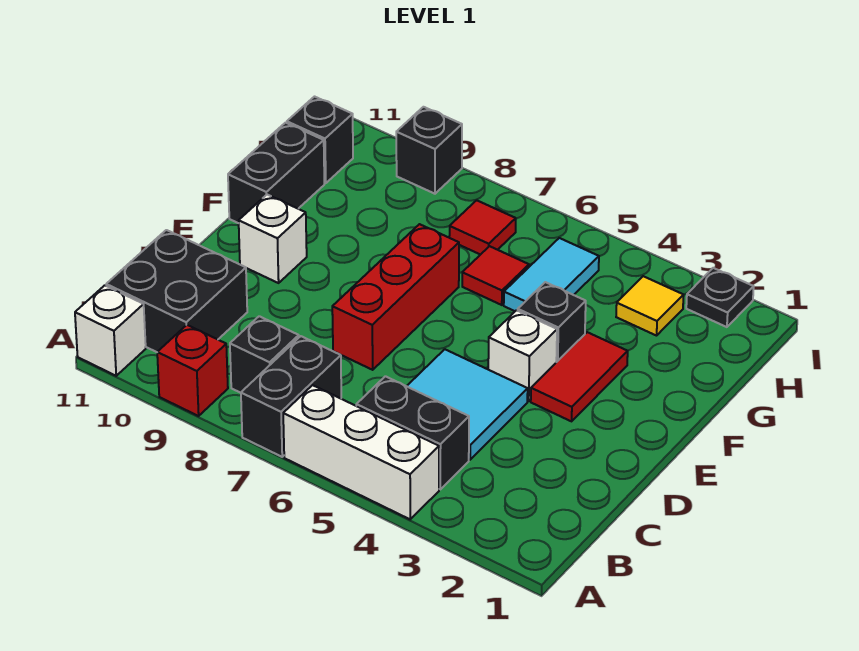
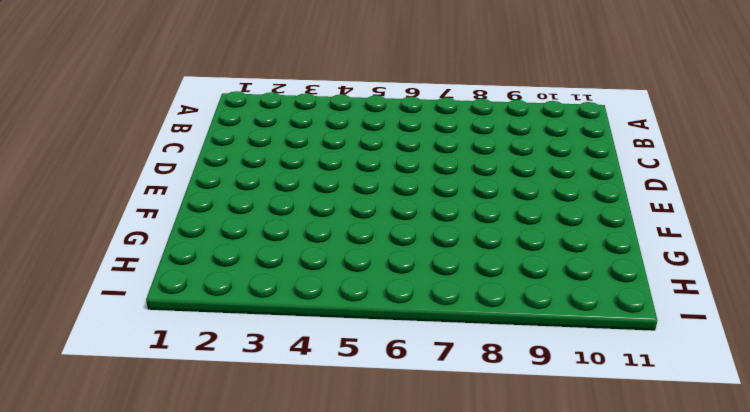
none -> white 1x3 brick [283,385,439,519]
none -> black 1x2 brick [241,336,341,457]
none -> red 1x1 brick [157,325,228,416]

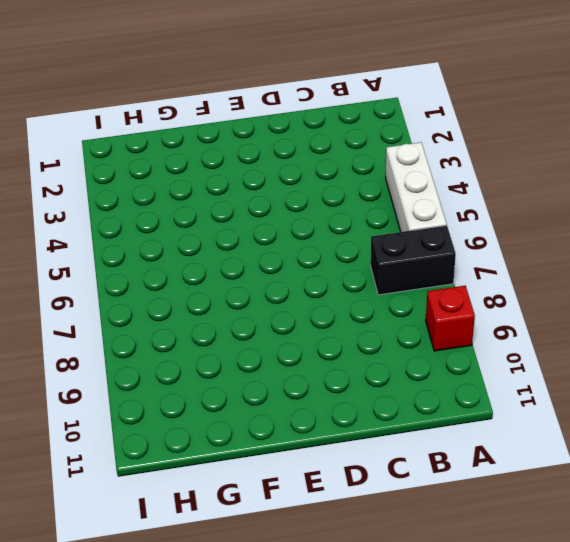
none -> white 1x1 brick [75,285,146,376]
none -> black 1x2 brick [356,376,469,489]
none -> black 1x1 brick [230,316,299,393]

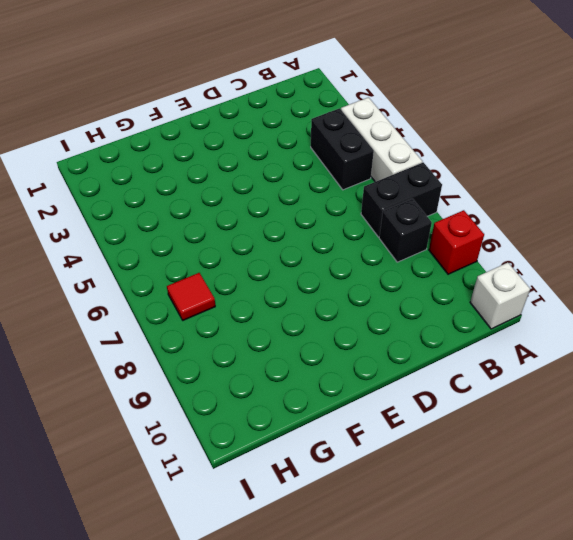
none -> black 2x2 brick [106,230,247,352]
none -> cyan 2x2 tile [407,349,528,460]
none -> red 1x3 brick [332,224,459,370]

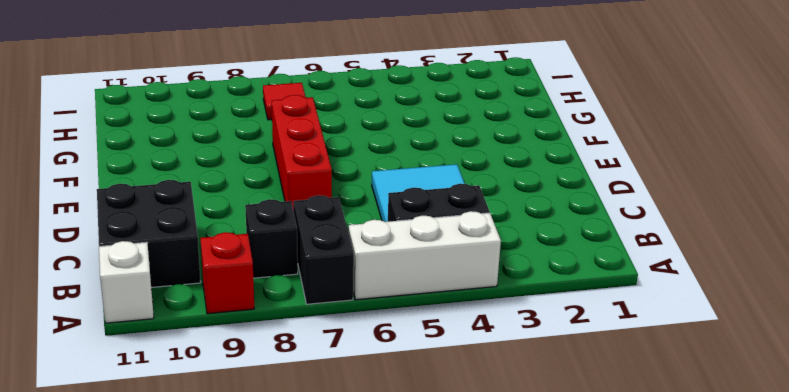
none -> red 1x2 tile [531,332,628,421]
none -> white 1x1 brick [488,310,557,401]
none -> white 1x1 brick [239,195,307,283]

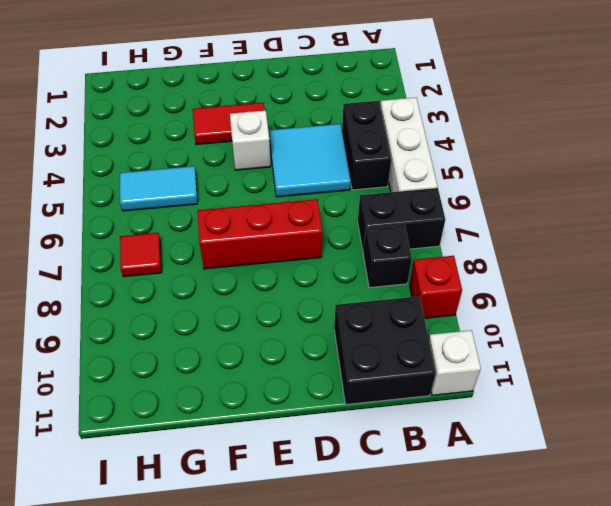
none -> white 1x1 brick [239,195,307,283]
none -> black 1x1 brick [518,282,586,362]
none -> black 1x2 brick [228,123,324,223]

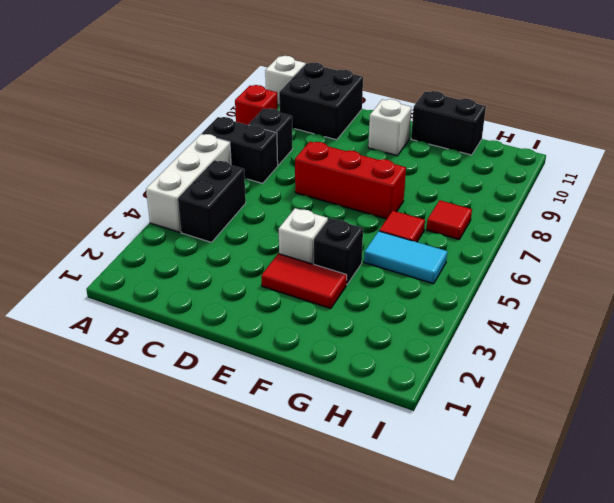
none -> cyan 2x2 tile [407,349,528,460]
none -> yellow 1x1 tile [616,276,684,336]
none -> black 1x1 brick [287,97,353,183]

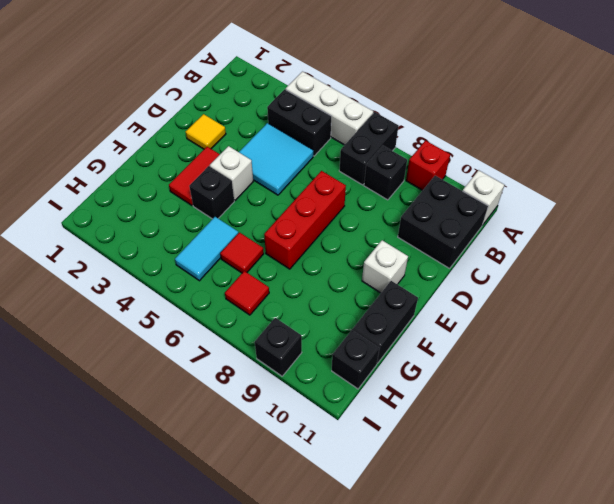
yellow 1x1 tile [186,114,226,149] -> yellow 1x1 tile moved to [616,276,684,336]
none -> black 1x1 plate [686,268,754,327]

